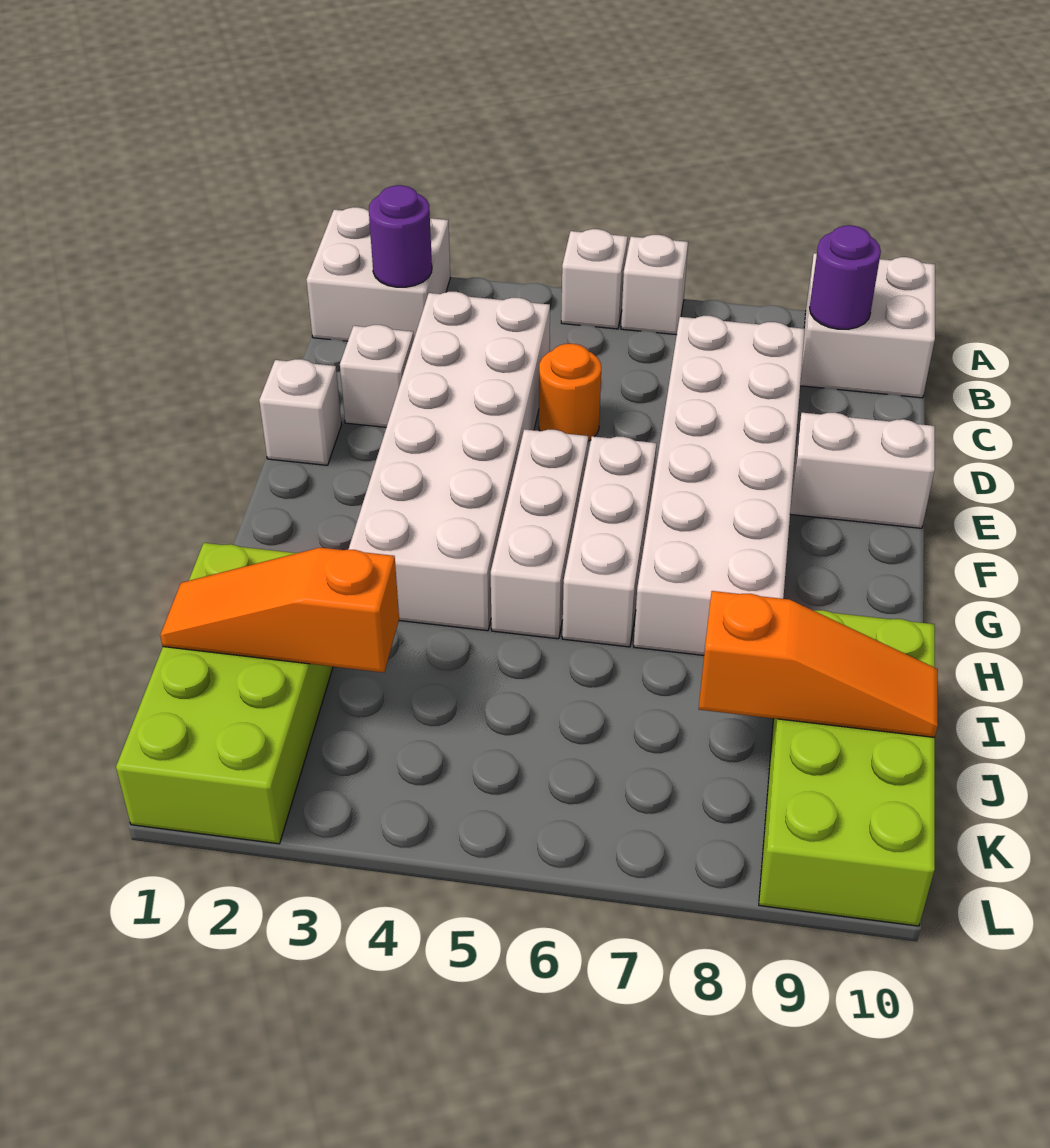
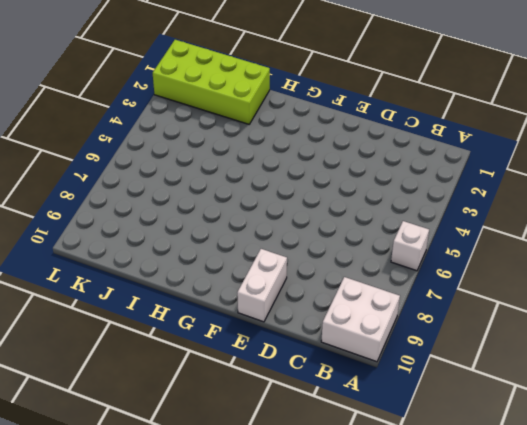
none -> white 2x2 brick [306,207,450,341]
none -> white 1x1 brick [561,229,628,329]
none -> white 2x6 brick [348,292,550,631]

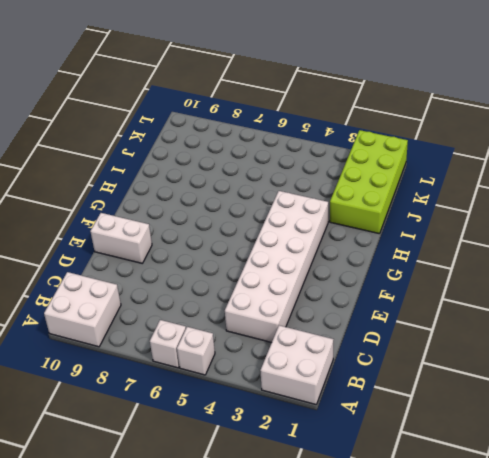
none -> white 2x6 brick [634,316,805,655]
none -> white 1x1 brick [340,325,414,427]
none -> orange 1x1 round brick [539,344,601,441]

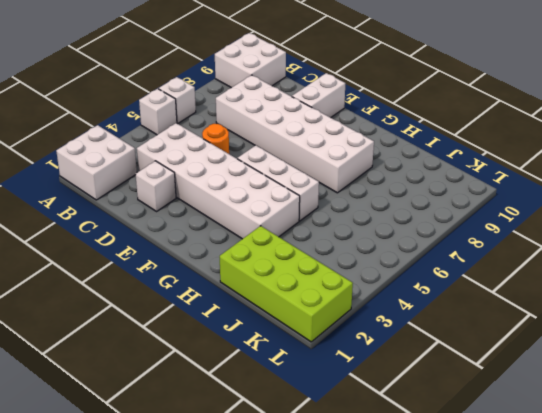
none -> white 1x1 brick [259,359,341,465]
none -> white 1x3 brick [562,436,656,647]
none -> lime 2x4 brick [759,610,935,926]

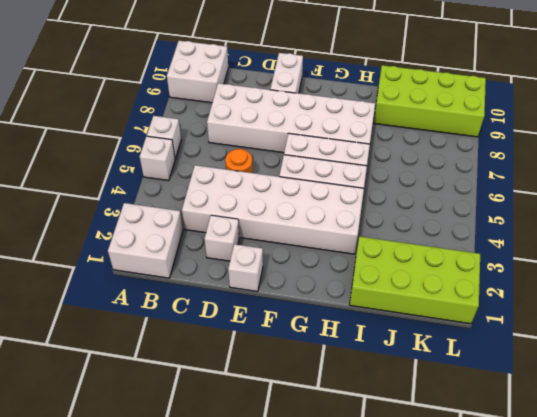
none -> purple 1x1 round brick [369,185,432,287]
none -> purple 1x1 round brick [809,225,881,329]
none -> orange 1x3 slope [160,548,399,673]

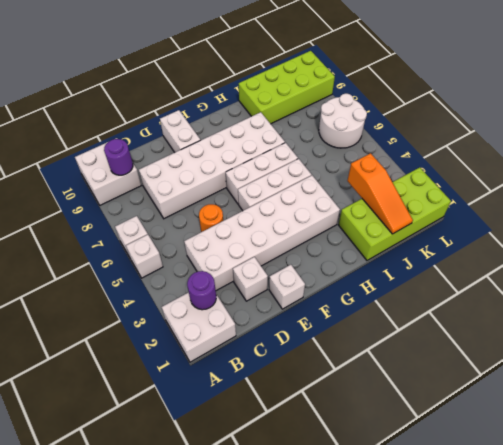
white 2x2 round brick [319,94,367,148] -> none
none -> orange 1x3 slope [699,591,938,737]

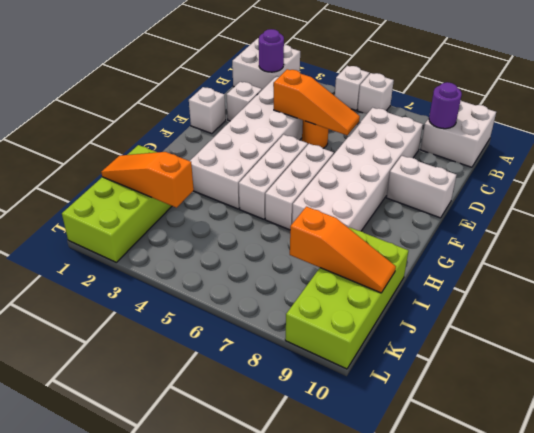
orange 1x3 slope [274,69,360,135] -> none

